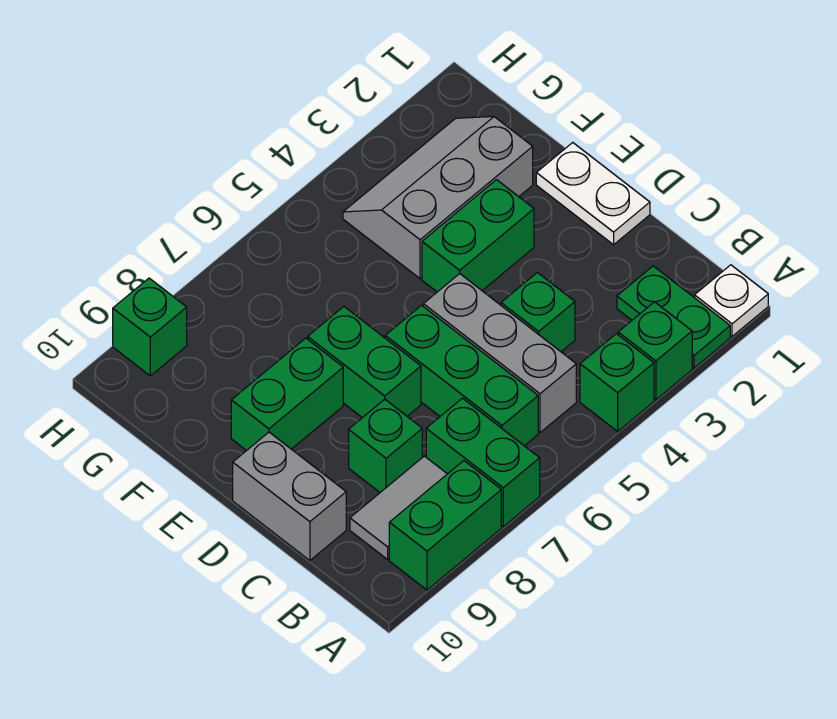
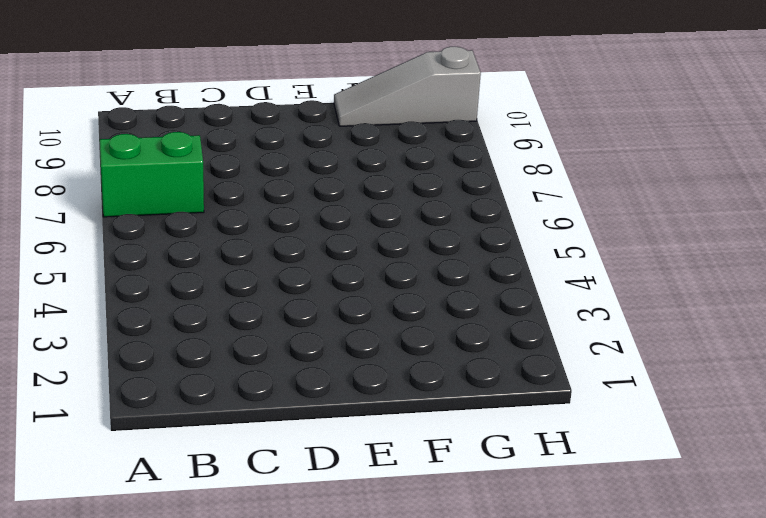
grey 1x3 slope [334,46,481,126] -> none
none -> white 1x1 plate [695,265,768,336]
none -> green 1x2 plate [617,266,730,368]
none -> green 1x1 brick [618,302,692,400]

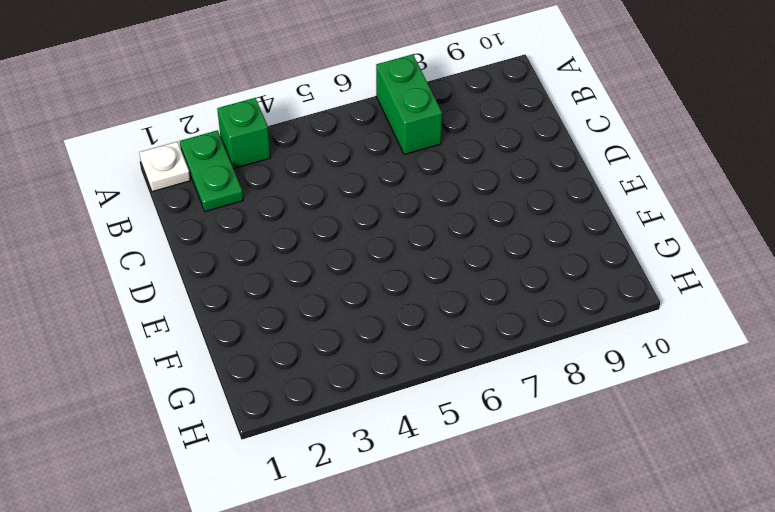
none -> green 1x1 brick [580,334,654,431]
none -> green 1x2 brick [389,461,501,590]
none -> grey 1x3 brick [423,274,576,433]

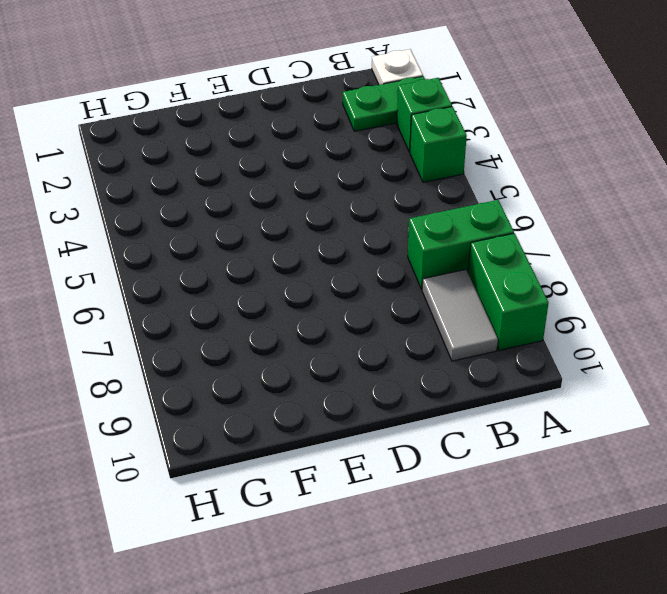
none -> grey 1x3 brick [423,274,576,433]
none -> green 1x3 brick [385,305,538,446]
none -> green 1x1 brick [501,273,575,352]

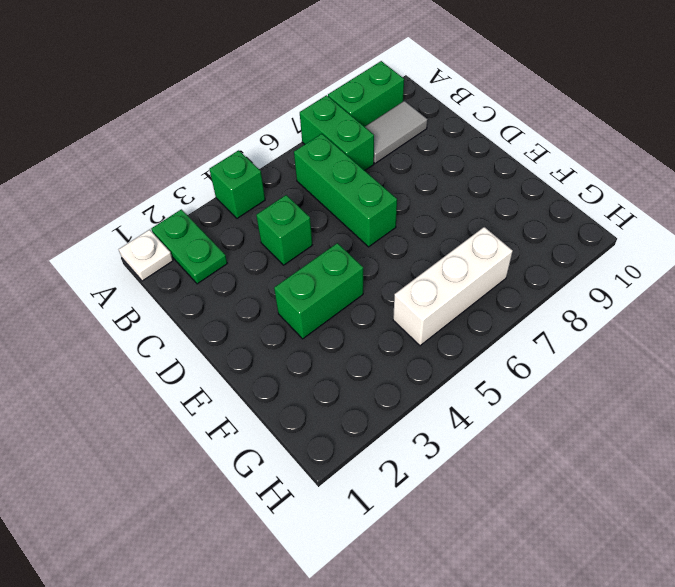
white 1x3 brick [393,227,513,346] -> none
none -> green 1x1 brick [618,302,692,400]
none -> grey 1x3 brick [423,274,576,433]
none -> green 1x1 brick [349,399,422,492]

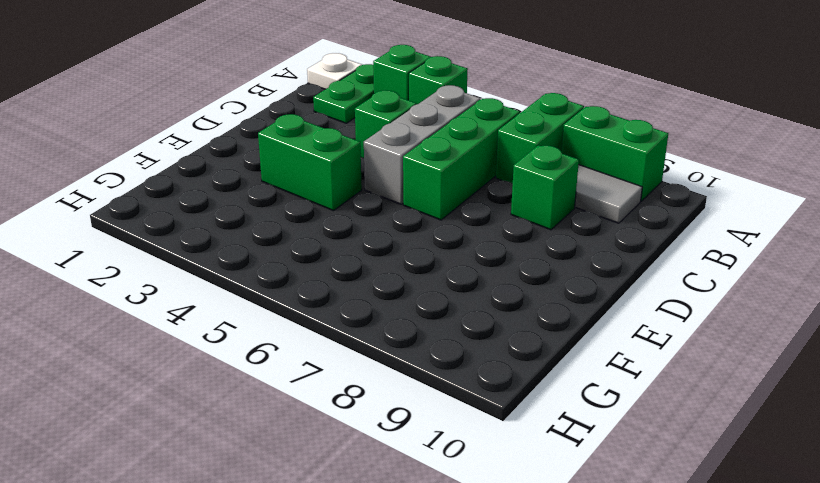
none -> grey 1x2 brick [233,432,346,561]
none -> white 1x2 plate [536,143,650,245]
none -> green 1x2 brick [308,307,421,418]

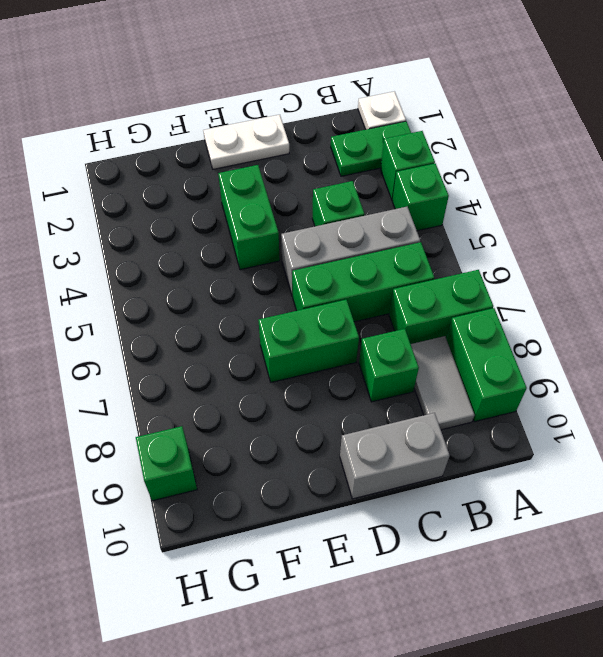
none -> green 1x2 brick [231,338,343,451]
none -> grey 2x3 slope [343,117,533,279]

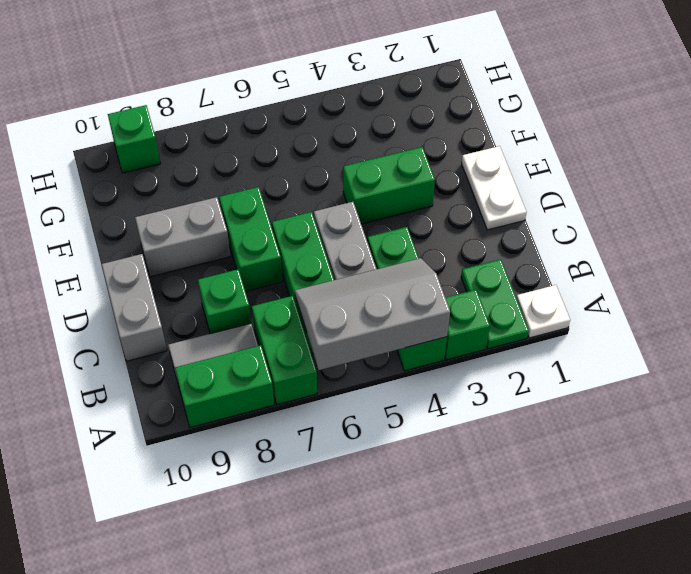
grey 2x3 slope [295,258,450,370] -> grey 2x3 slope moved to [343,117,533,279]
grey 1x2 brick [135,197,230,277] -> green 1x2 brick [231,338,343,451]

